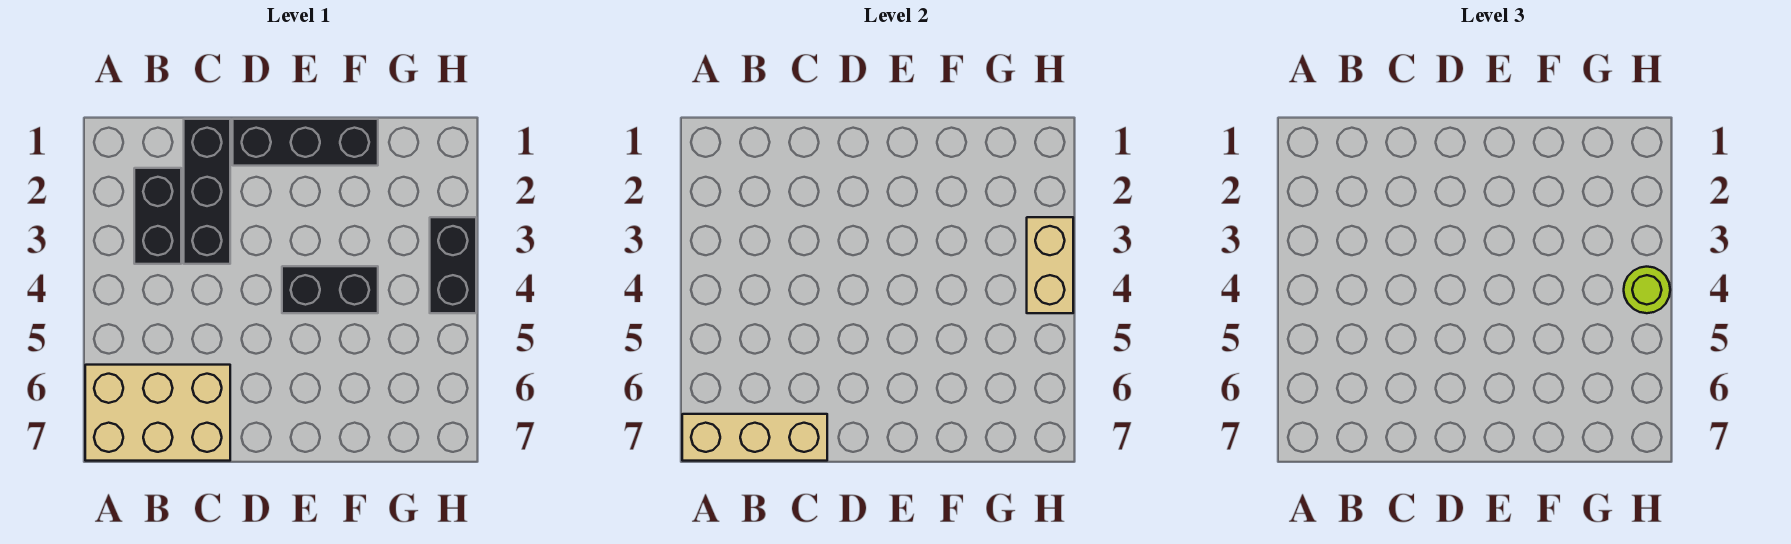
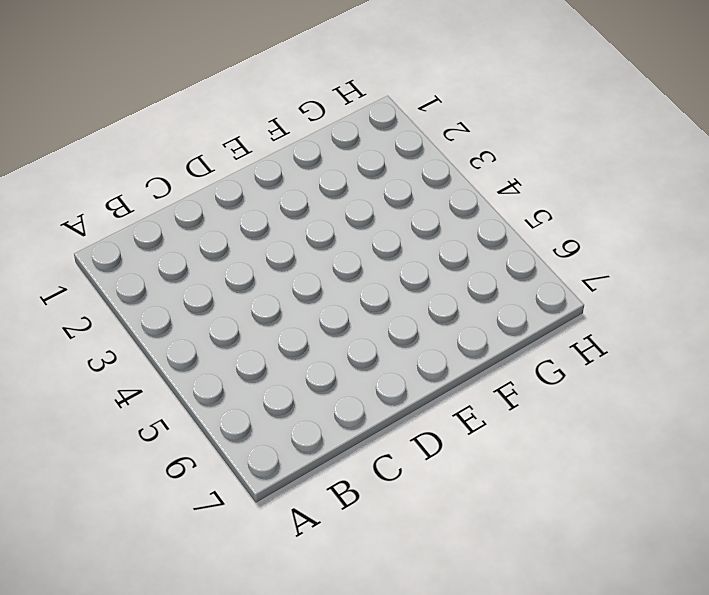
none -> tan 2x3 brick [85,365,230,461]
none -> black 1x2 brick [134,168,181,264]

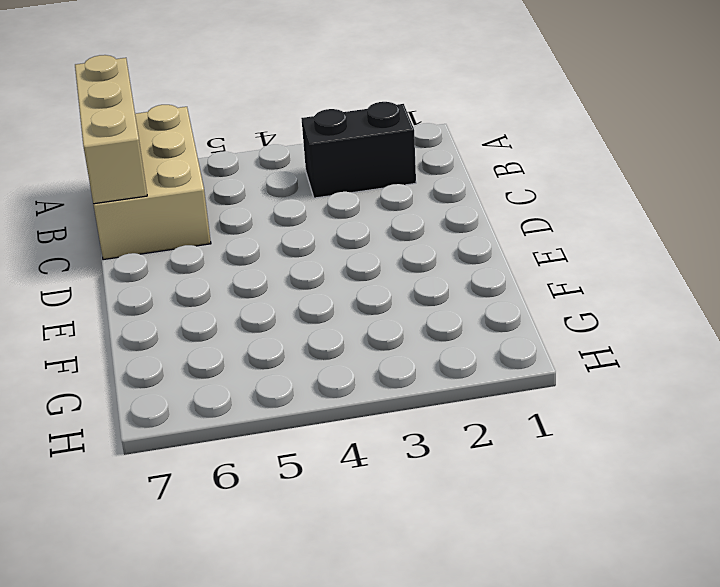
none -> black 1x3 brick [184,119,230,264]
none -> black 1x3 brick [233,119,378,166]

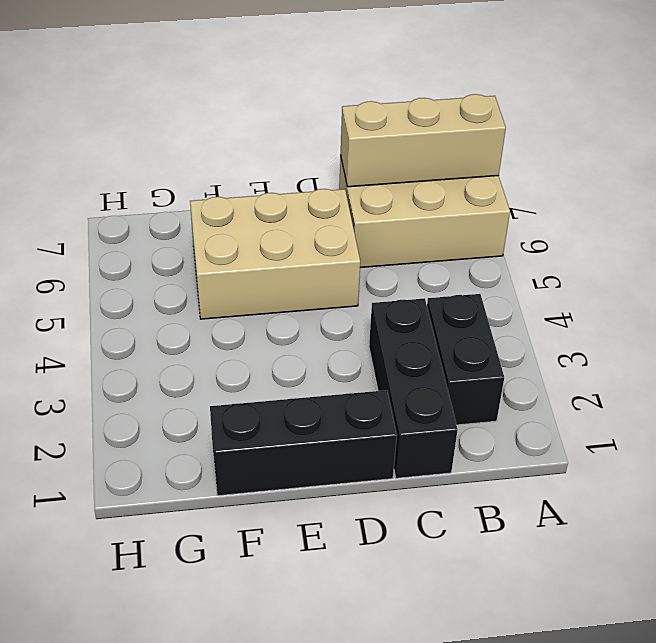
tan 2x3 brick [190,189,360,319] -> none
none -> black 1x2 brick [282,266,378,313]
none -> black 1x2 brick [430,217,476,313]

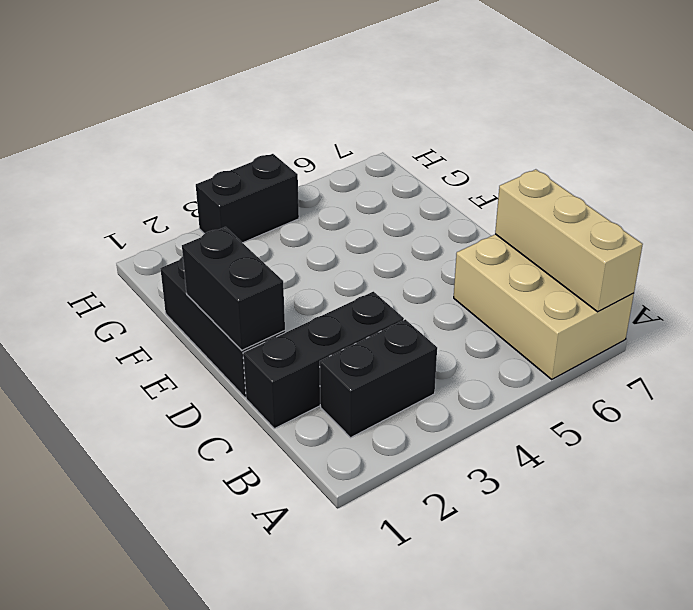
black 1x2 brick [182,227,285,350] -> black 1x2 brick moved to [282,266,378,313]
none -> tan 1x2 brick [1027,217,1073,313]
none -> lime 1x1 round brick [1624,267,1670,313]

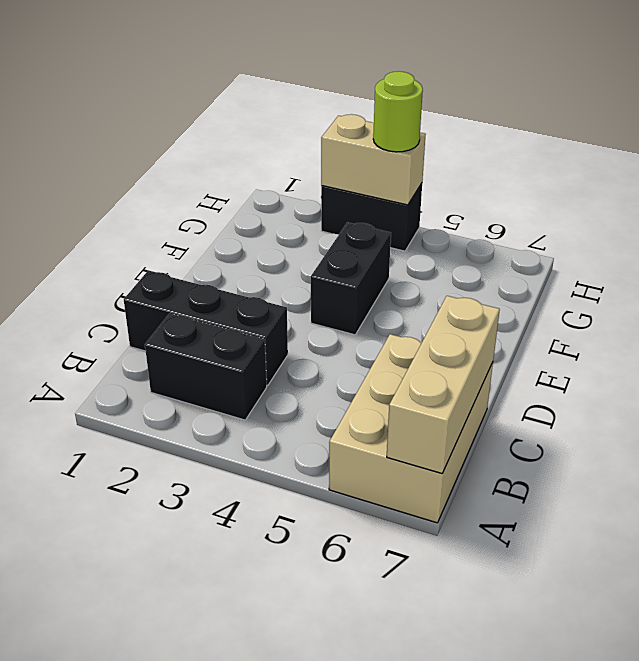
none -> black 1x3 brick [233,119,378,166]

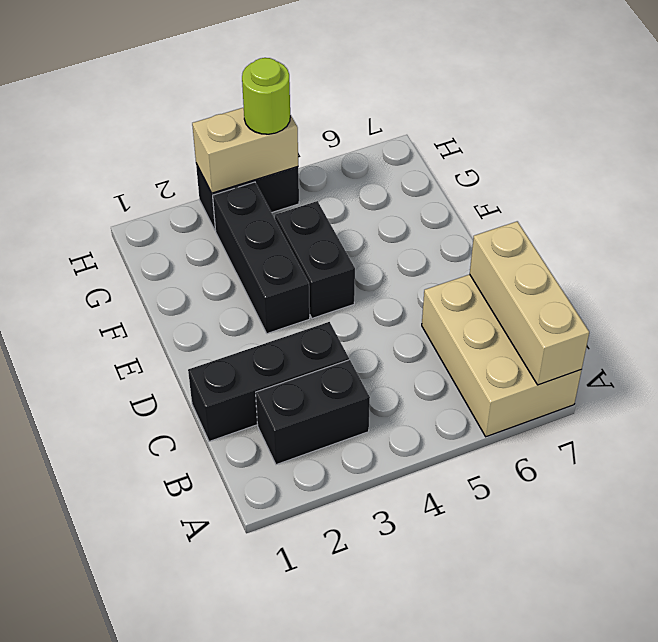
black 1x3 brick [213,182,310,334] -> black 1x3 brick moved to [233,119,378,166]

